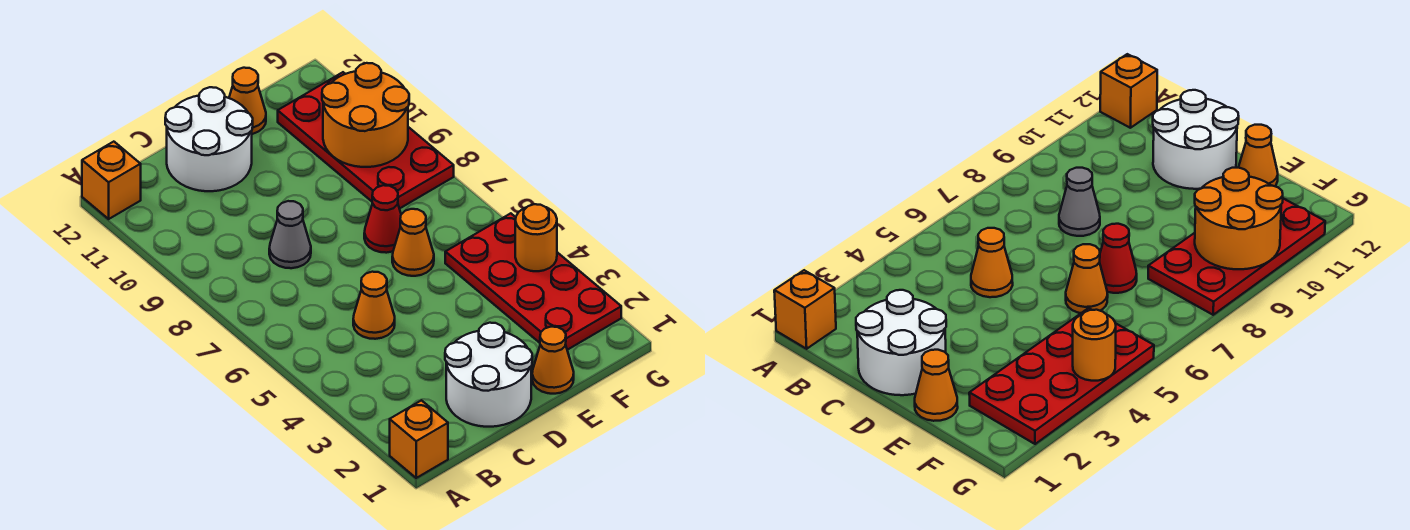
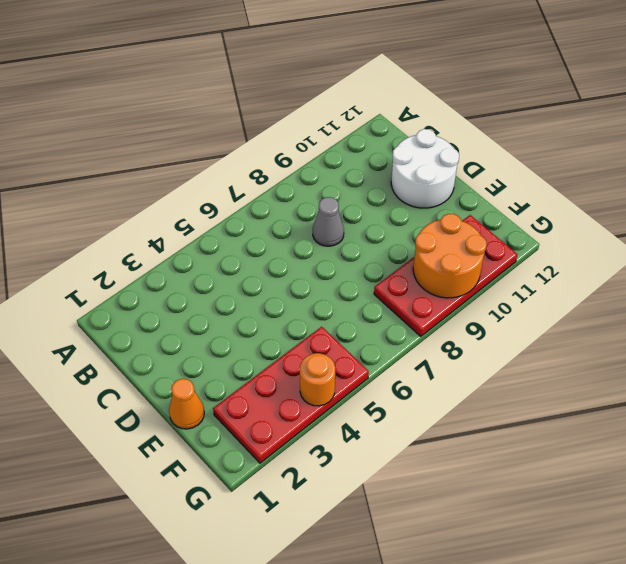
none -> orange 1x1 brick [390,400,448,478]
none -> orange 1x1 brick [82,142,141,219]
none -> white 2x2 round brick [445,323,532,427]

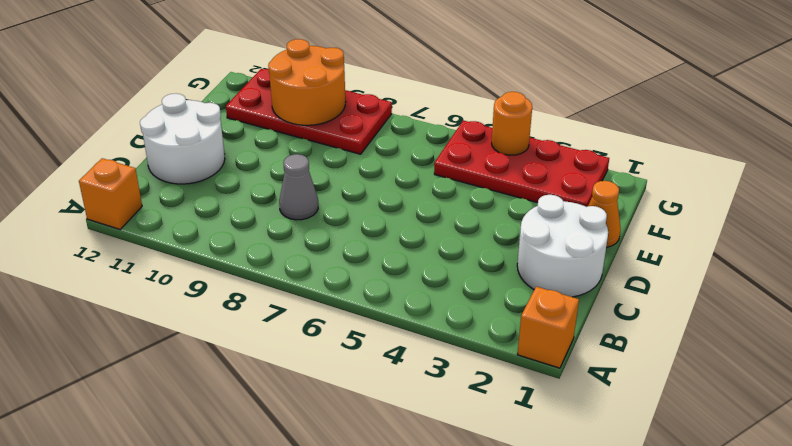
none -> orange 1x1 cone [353,272,395,339]
none -> orange 1x1 cone [392,209,434,276]
none -> red 1x1 cone [364,185,401,253]

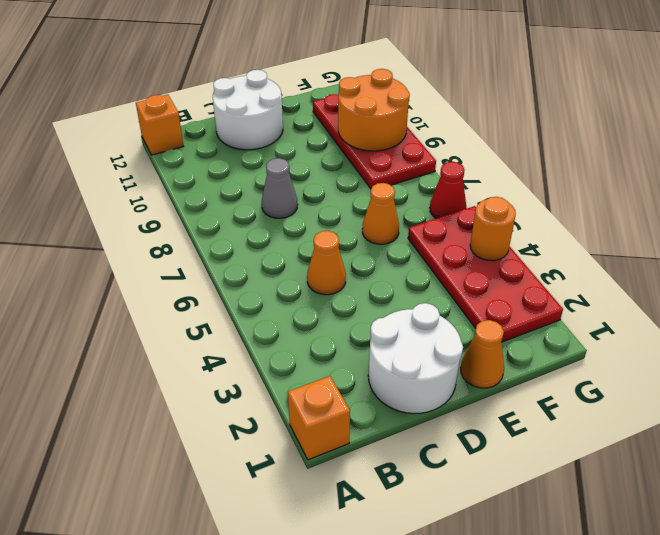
red 1x1 cone [430,162,466,218] -> red 1x1 cone moved to [364,185,401,253]
none -> orange 1x1 cone [229,68,266,134]

